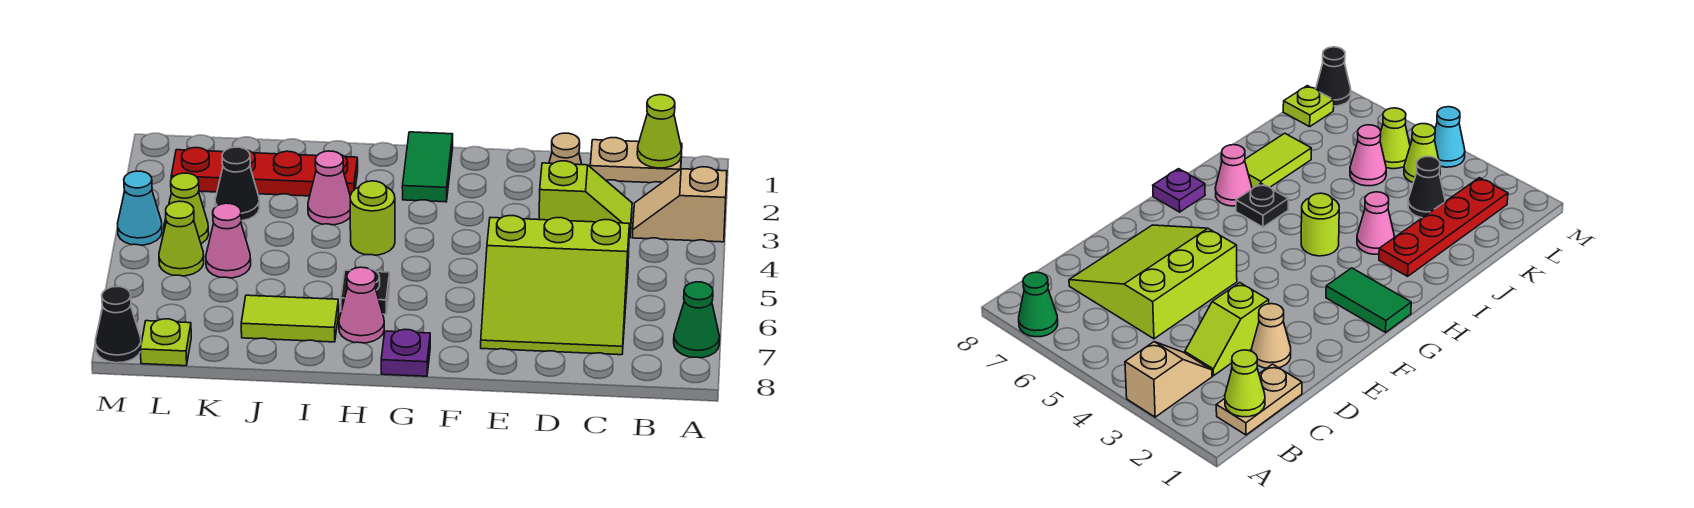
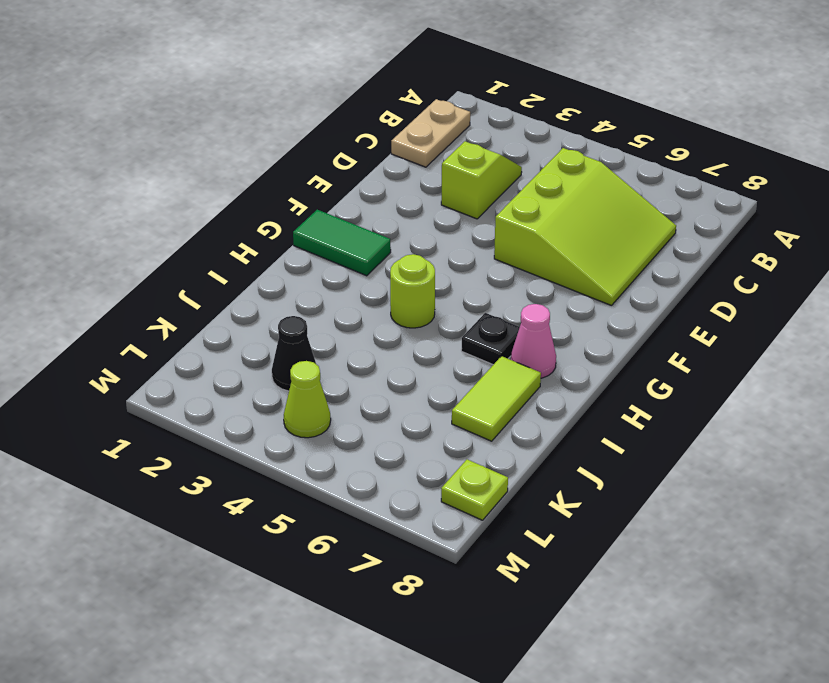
none -> tan 1x2 slope [632,167,727,242]
none -> green 1x1 cone [674,282,720,358]
none -> tan 1x1 cone [549,133,582,165]

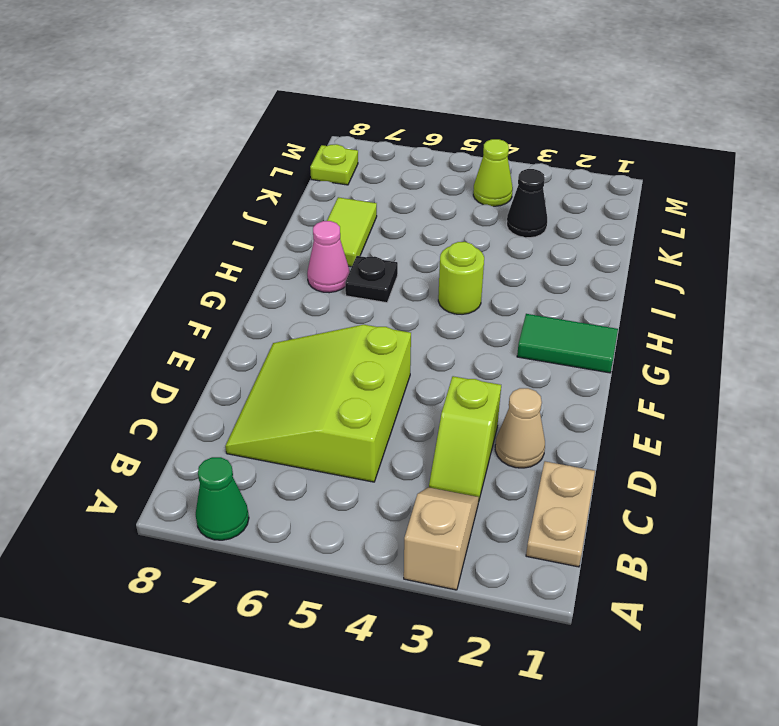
none -> purple 1x1 plate [381,329,430,376]
none -> red 1x4 plate [171,148,358,196]
none -> pink 1x1 cone [308,151,350,225]

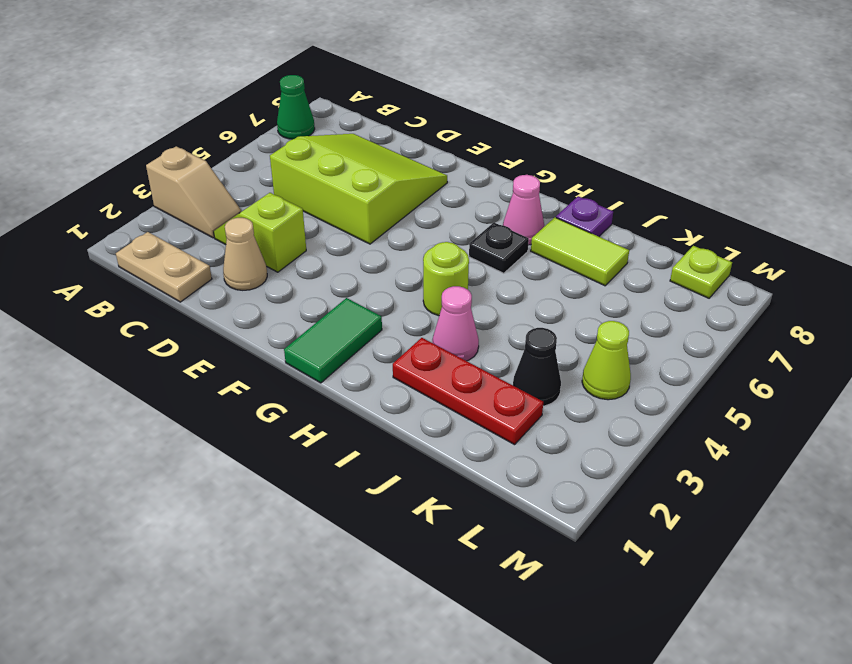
red 1x3 plate [393,338,543,445] -> red 1x4 plate [171,148,358,196]
purple 1x1 plate [556,196,613,236] -> purple 1x1 plate moved to [381,329,430,376]
none -> pink 1x1 cone [206,203,251,278]
none -> lime 1x1 cone [159,201,204,276]
none -> cyan 1x1 cone [117,171,162,245]

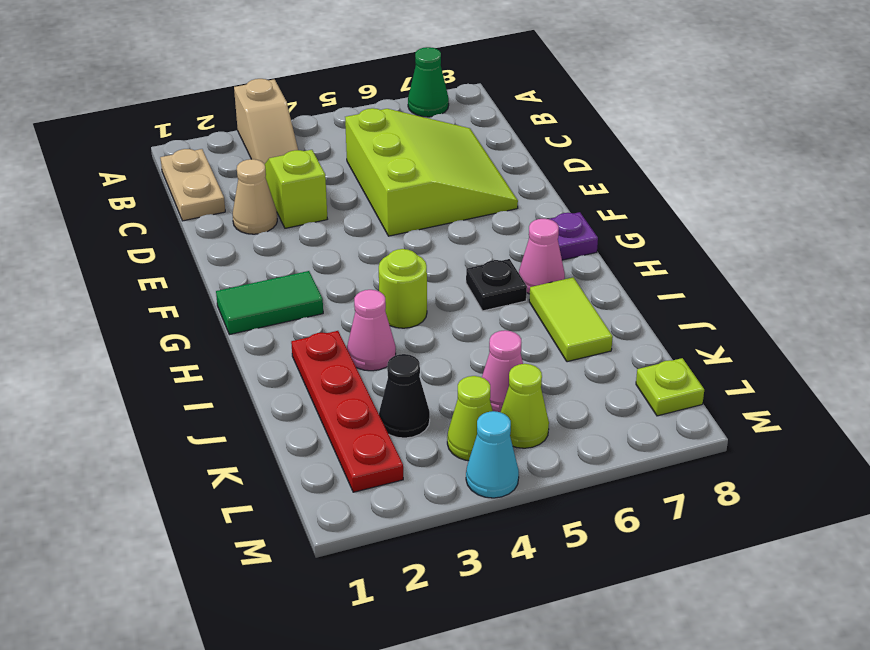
none -> black 1x1 cone [95,287,141,363]
none -> lime 1x1 cone [637,95,682,168]

